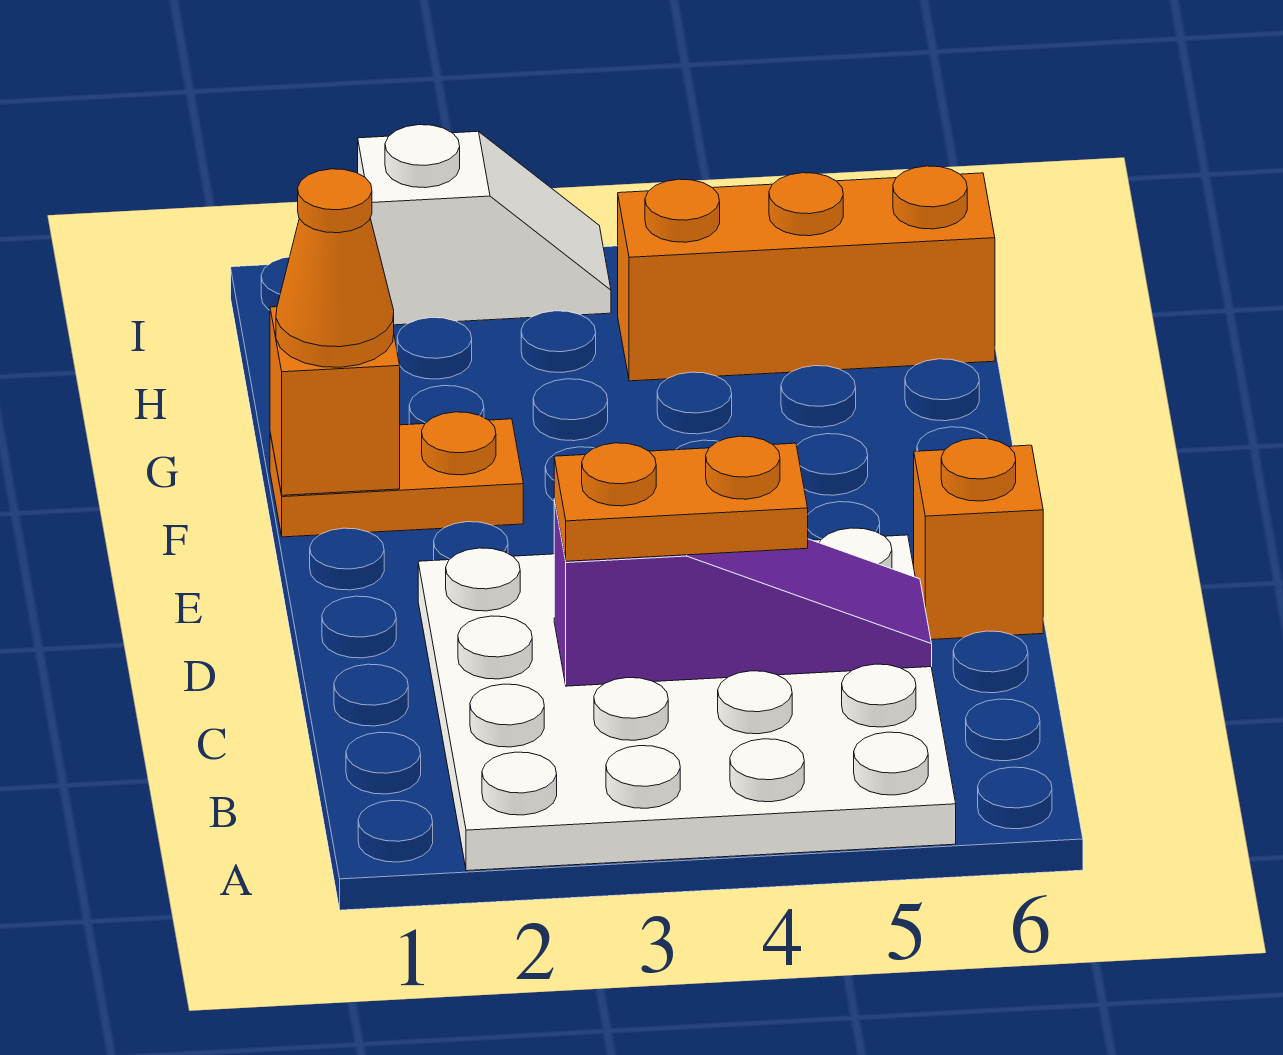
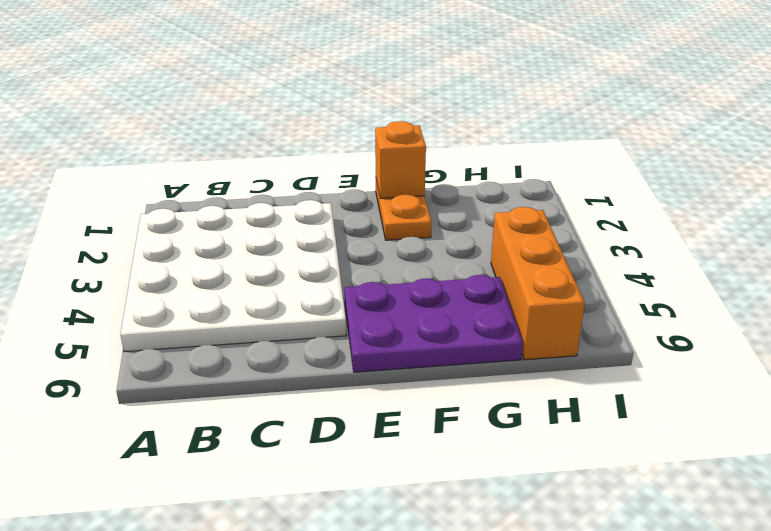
purple 2x3 plate [344,275,523,372] -> none
none -> orange 1x1 brick [914,438,1043,640]
none -> white 1x2 slope [358,125,611,325]

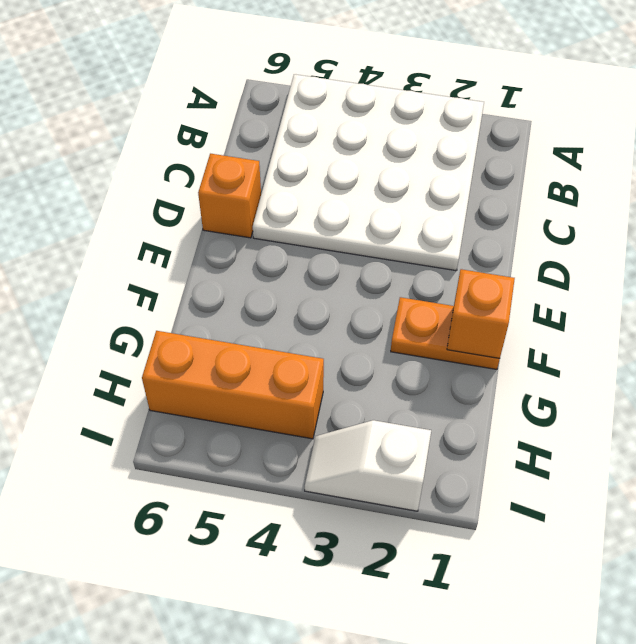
none -> purple 1x3 slope [554,498,932,686]
none -> orange 1x2 plate [554,436,808,561]

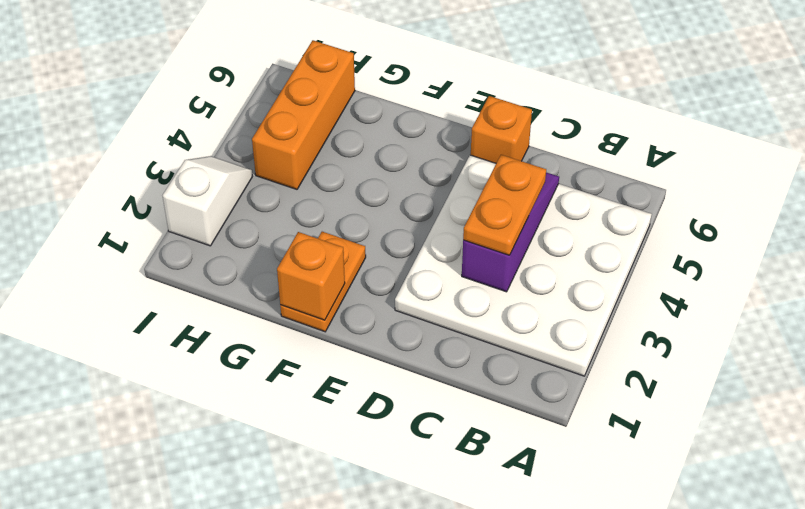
none -> orange 1x1 cone [276,169,394,367]

